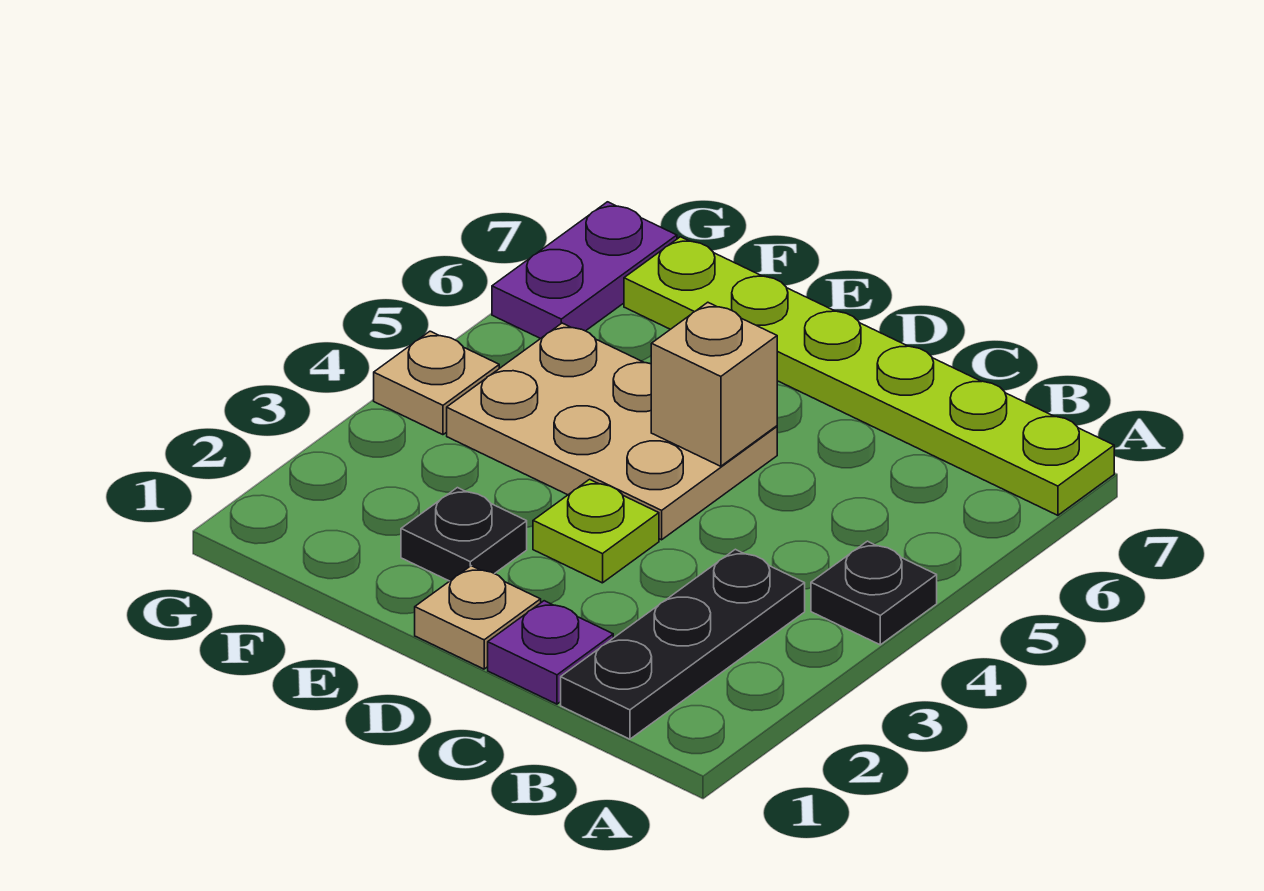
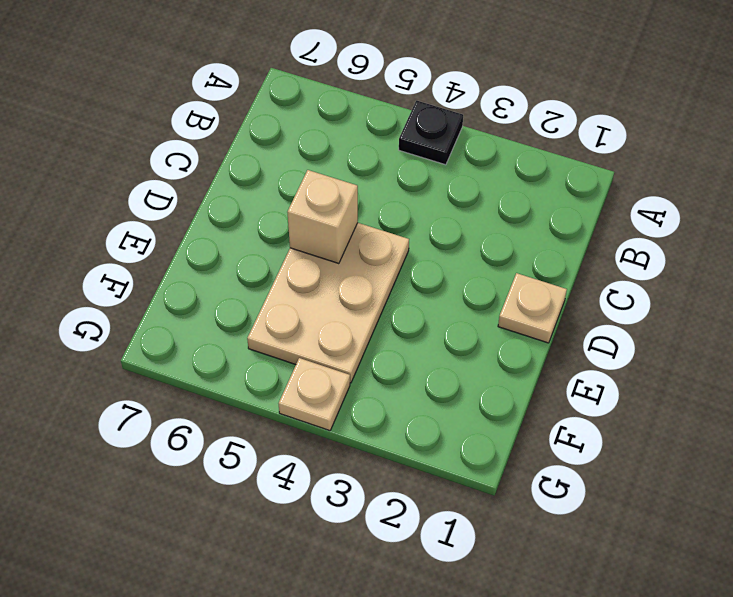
none -> lime 1x6 plate [624,237,1114,515]
none -> black 1x3 plate [561,549,805,739]

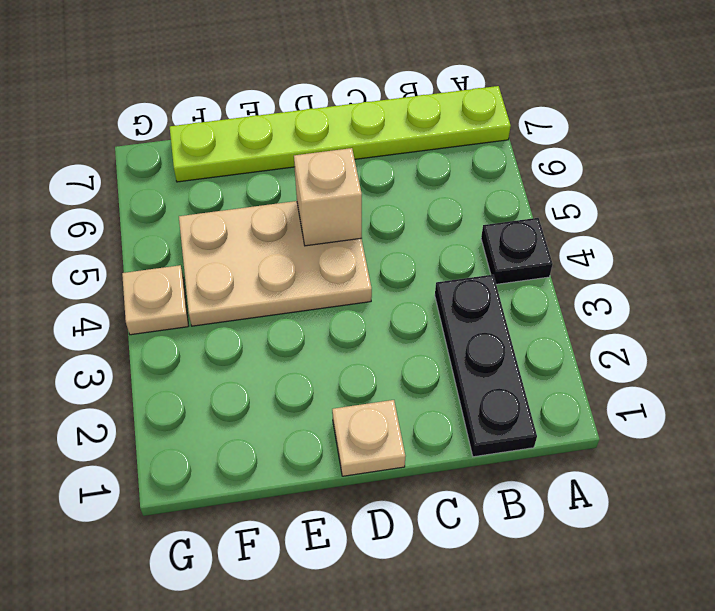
none -> purple 1x1 plate [488,601,613,704]
none -> lime 1x1 plate [533,479,659,583]

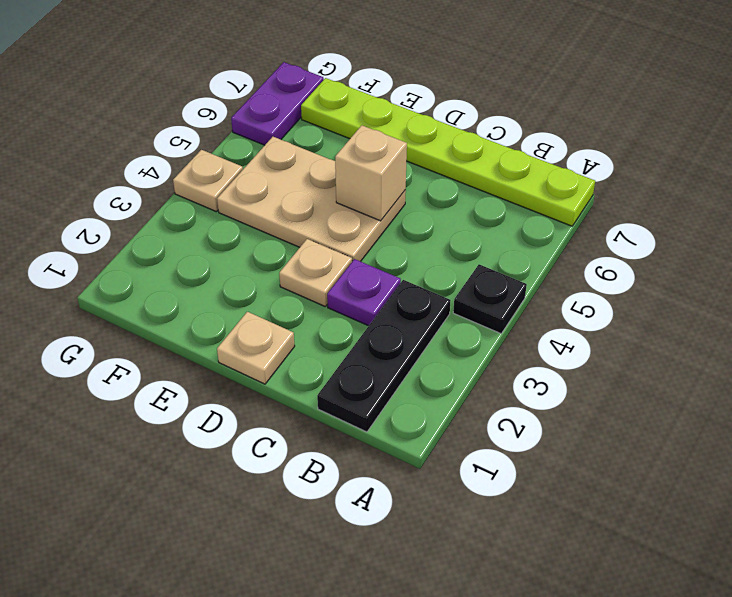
purple 1x1 plate [327,259,401,326] -> purple 1x1 plate moved to [488,601,613,704]
tan 1x1 plate [279,239,352,306] -> lime 1x1 plate [533,479,659,583]
none -> black 1x1 plate [401,488,527,581]

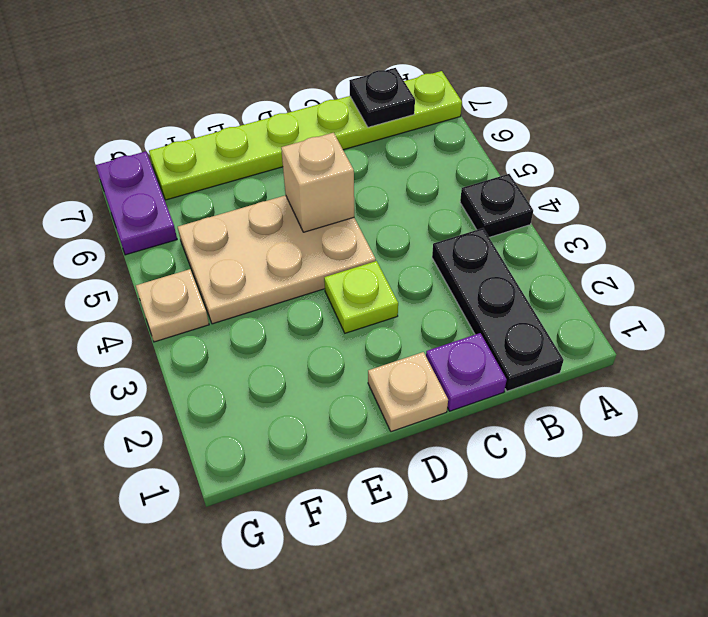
black 1x1 plate [349,68,415,127] -> black 1x1 plate moved to [401,488,527,581]

